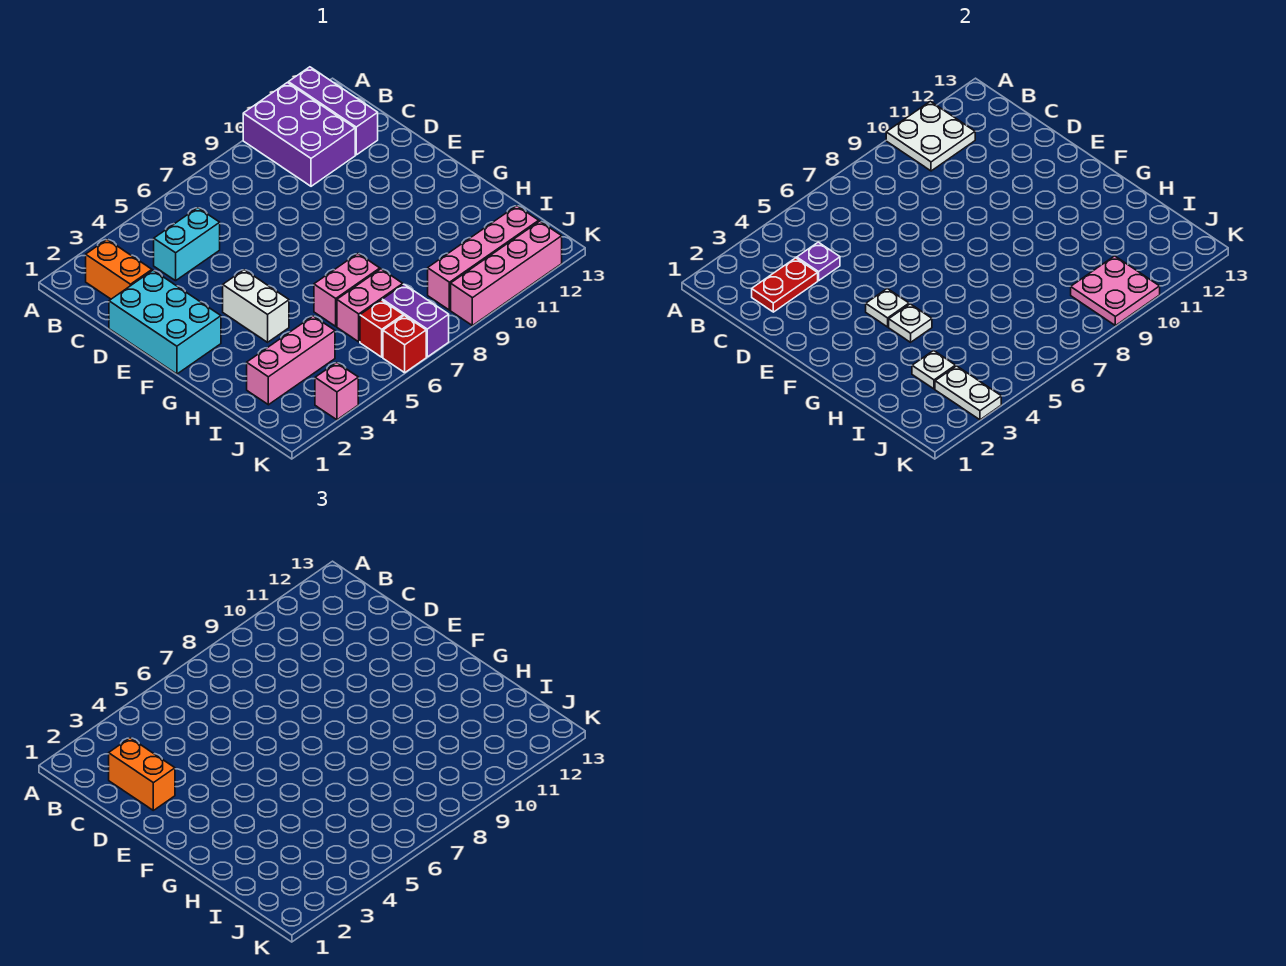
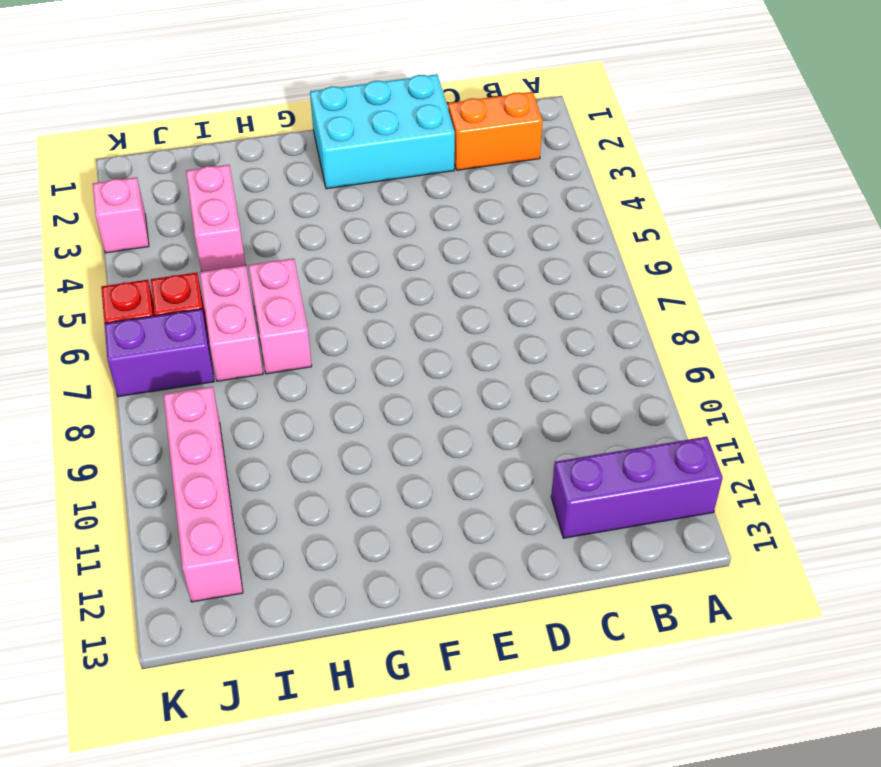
pink 1x2 brick [186,165,245,272] -> pink 1x3 brick [247,316,335,405]
none -> purple 2x3 brick [243,83,355,186]
none -> cyan 1x2 brick [154,208,220,281]
none -> white 1x2 brick [223,270,289,342]

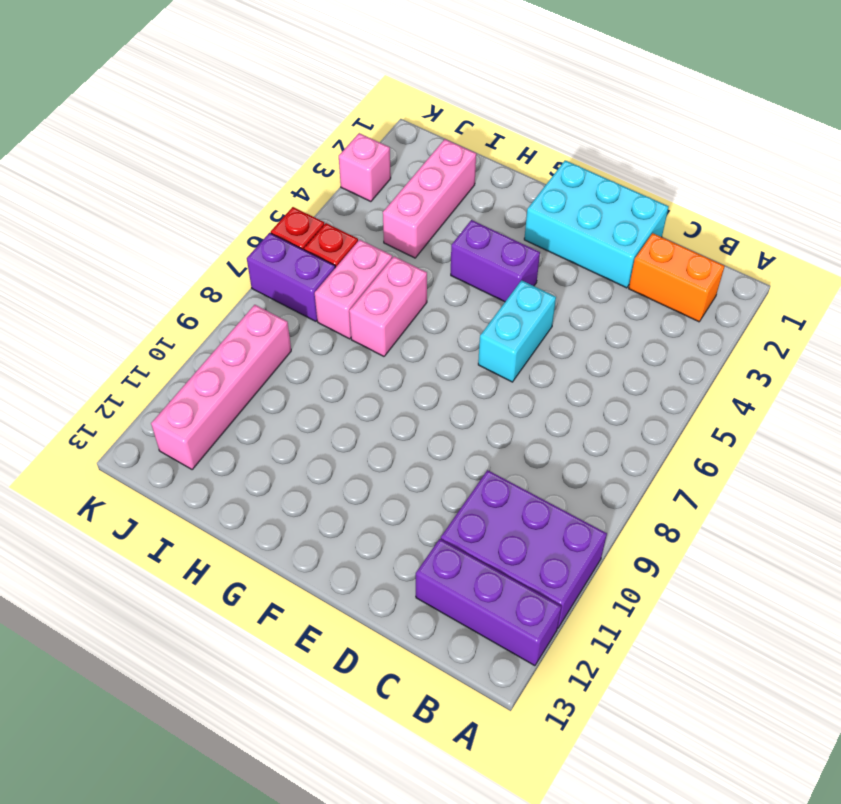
cyan 1x2 brick [478,280,556,382] -> cyan 1x2 brick moved to [154,208,220,281]
purple 1x2 brick [451,220,540,302] -> white 1x2 brick [223,270,289,342]
none -> pink 1x4 brick [451,221,562,326]
none -> white 2x2 plate [886,101,975,171]
none -> red 1x2 plate [752,258,818,312]

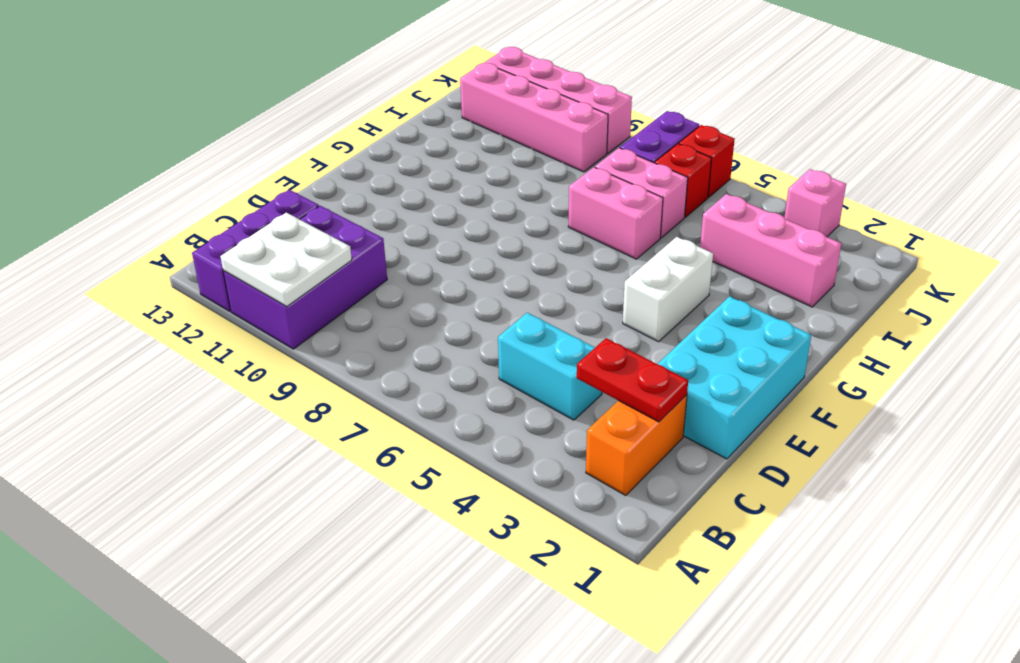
none -> purple 1x1 plate [797,242,840,281]
none -> white 1x1 plate [866,289,909,327]
none -> white 1x1 plate [889,304,932,342]

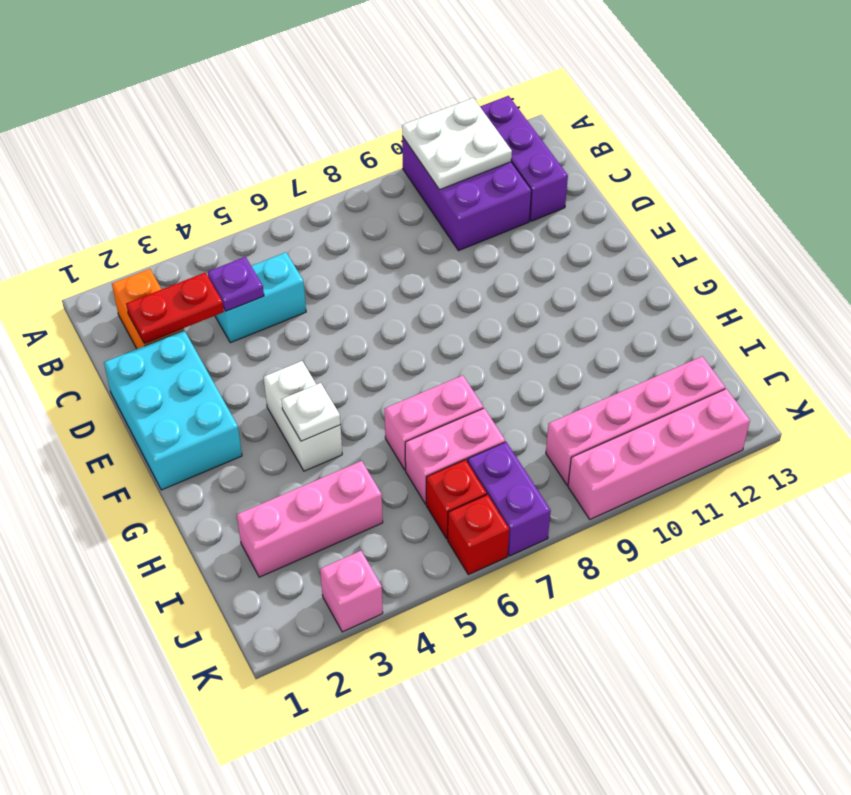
none -> white 1x1 plate [866,289,909,327]
none -> white 1x1 plate [912,351,956,389]
none -> white 1x2 plate [935,366,1001,420]

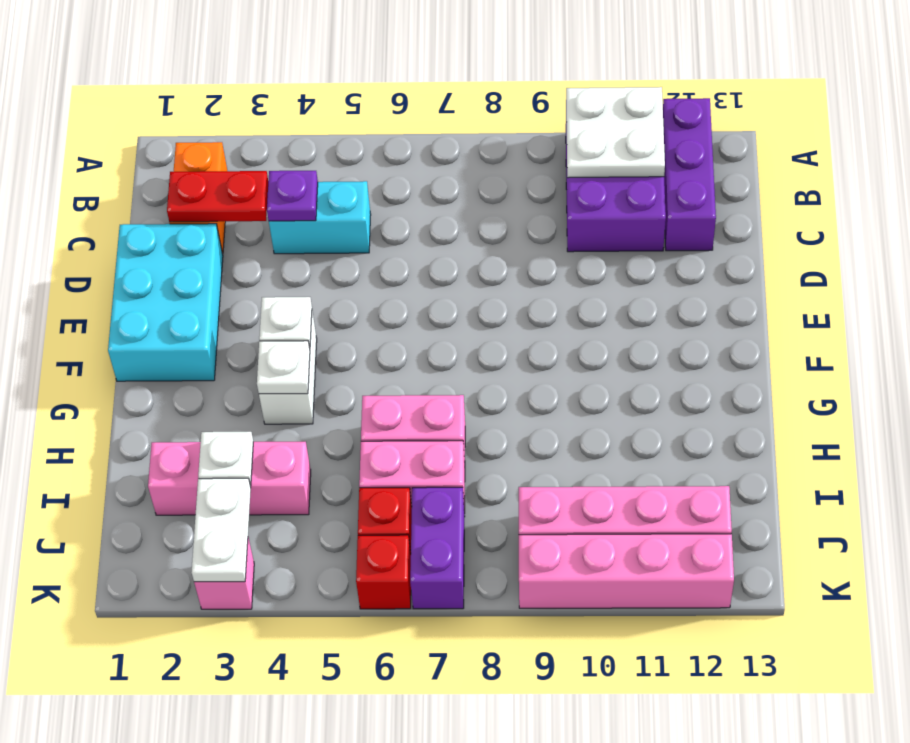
none -> pink 2x2 plate [1071,256,1160,326]
none -> orange 1x2 brick [109,738,175,810]

